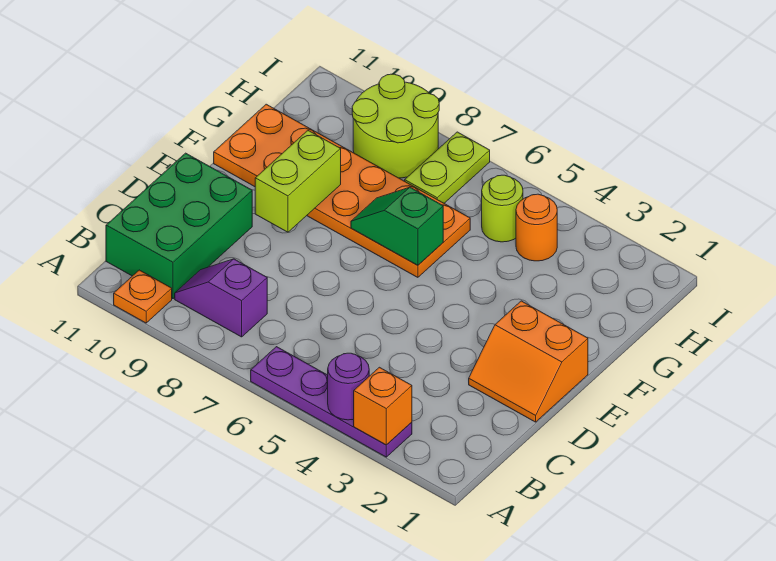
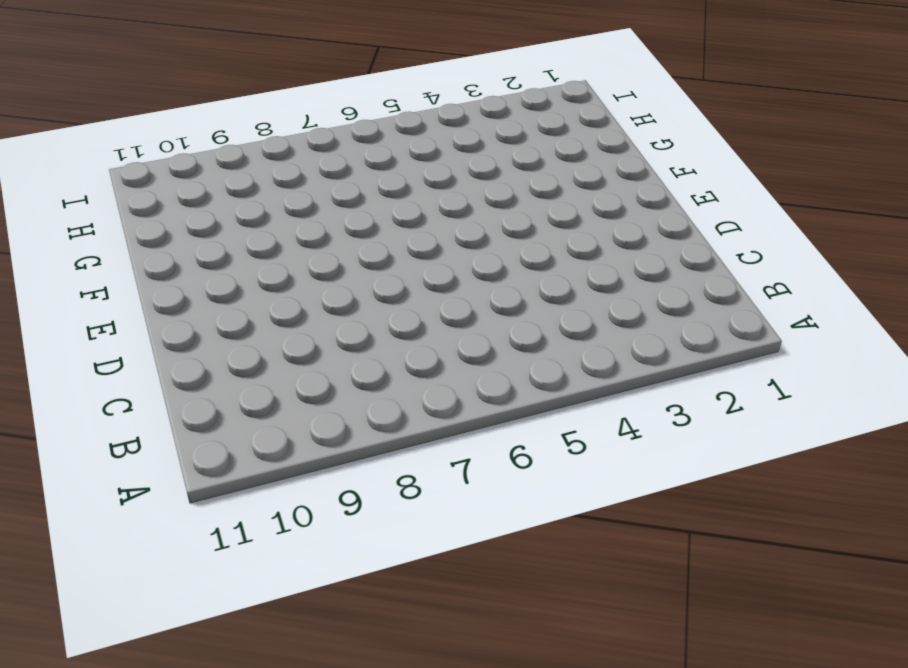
none -> purple 1x4 plate [251,347,412,457]
none -> orange 1x1 plate [114,270,172,323]
none -> purple 1x2 slope [175,259,267,337]

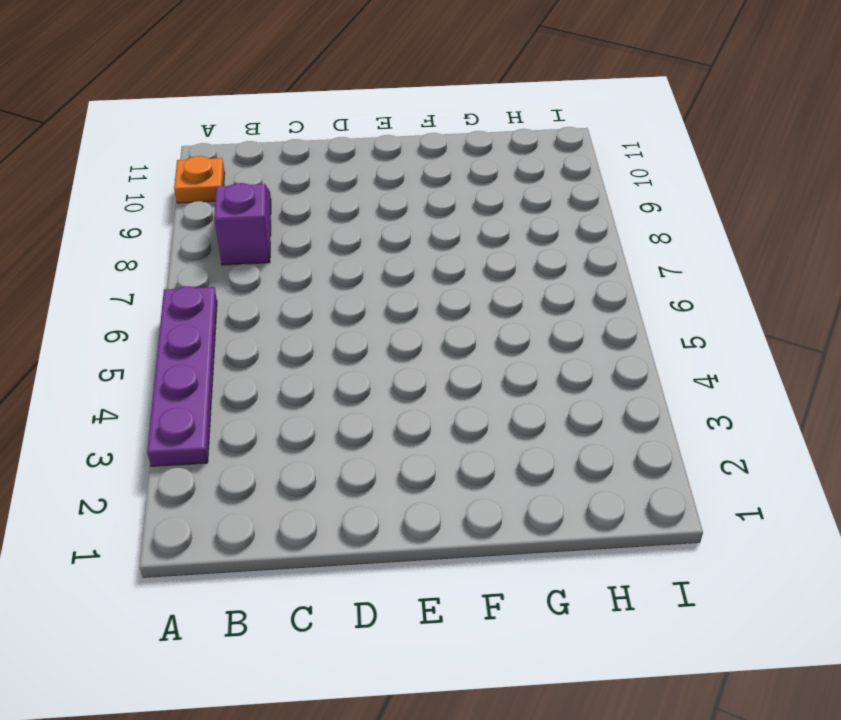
none -> green 2x3 brick [106,153,252,299]
none -> orange 2x2 slope [469,301,588,422]
none -> orange 2x6 plate [214,104,470,277]

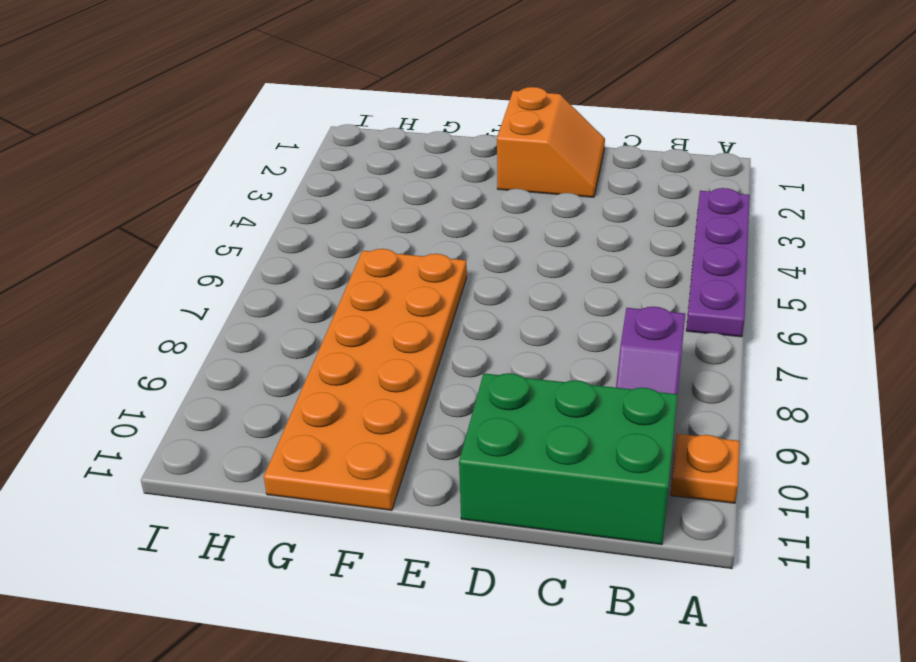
none -> orange 1x1 round brick [516,194,557,261]
none -> lime 1x1 round brick [482,175,523,242]
none -> lime 1x2 plate [405,132,490,203]

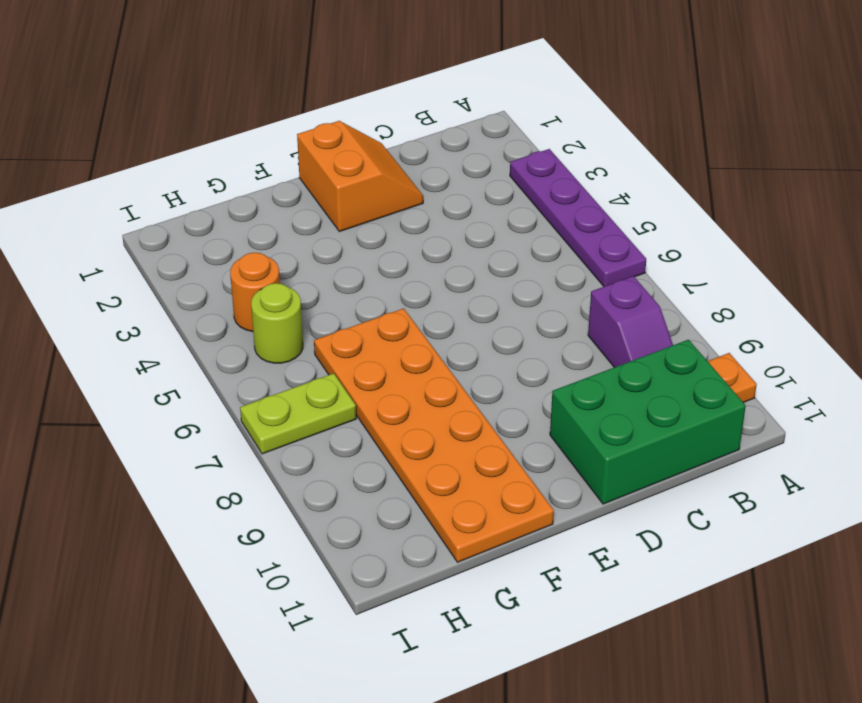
none -> lime 2x2 round brick [352,74,439,178]
none -> orange 1x1 brick [354,367,412,445]
none -> purple 1x1 round brick [328,353,369,420]

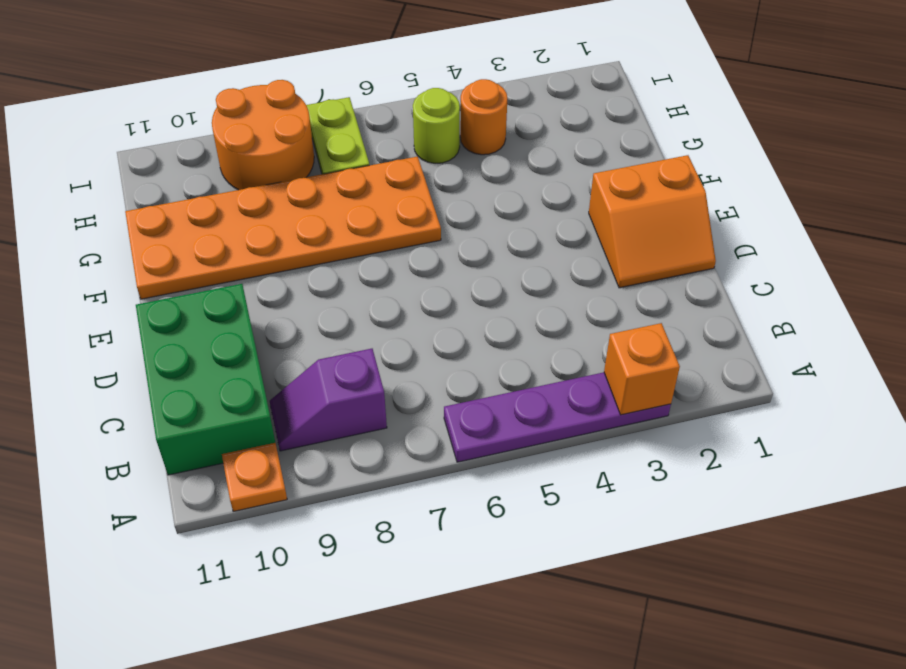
orange 2x2 round brick [212,80,314,190] -> lime 2x2 round brick [352,74,439,178]
none -> purple 1x1 round brick [328,353,369,420]
none -> lime 1x2 brick [255,131,341,232]
none -> green 1x2 slope [351,187,443,265]

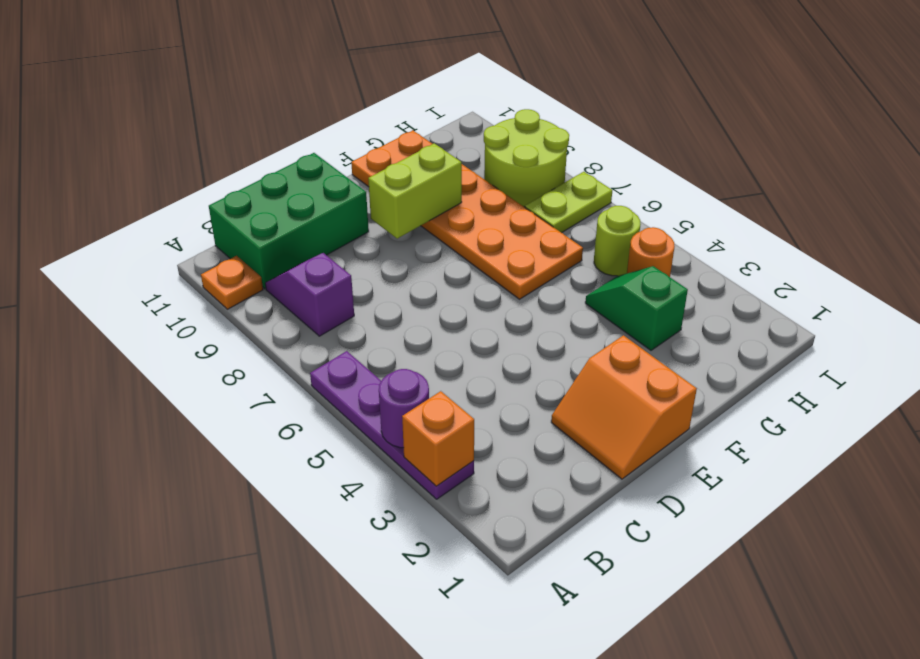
green 1x2 slope [585,266,688,350] -> green 1x2 slope moved to [351,187,443,265]

